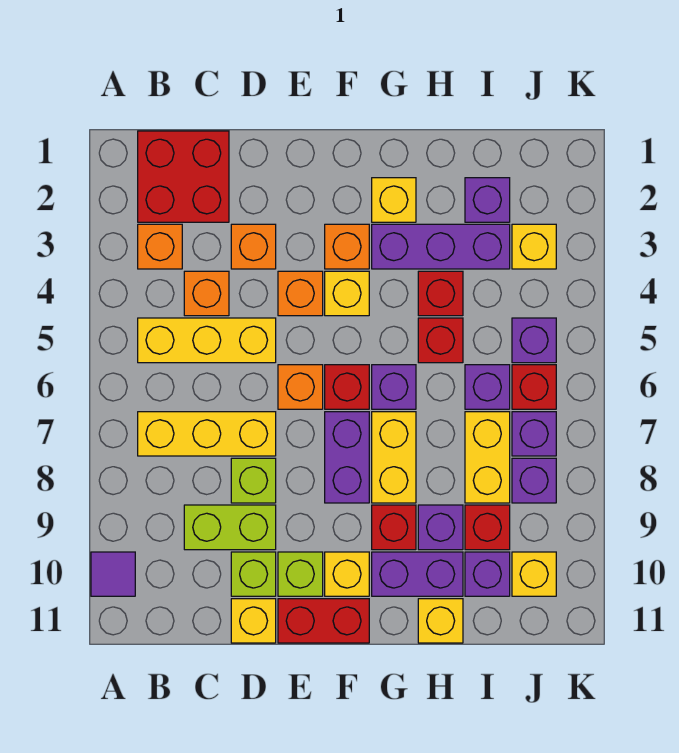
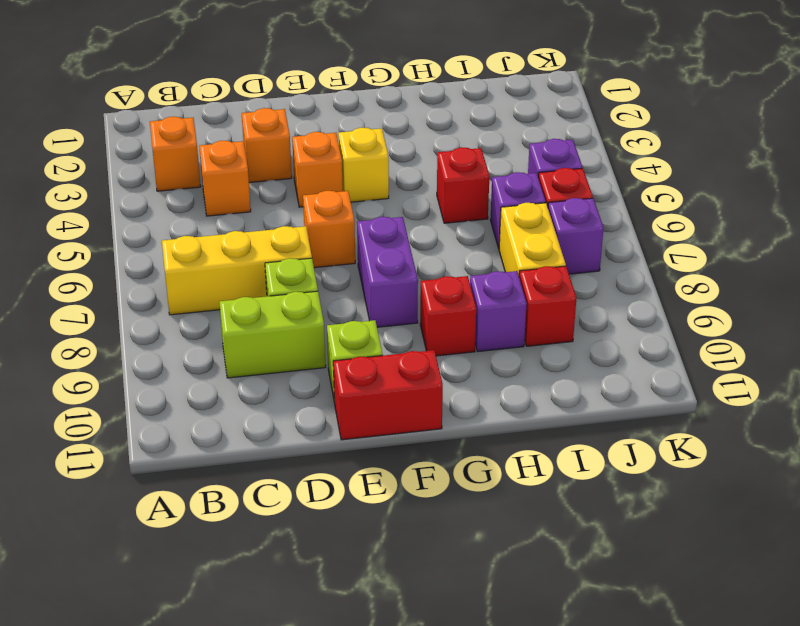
none -> purple 1x1 tile [91,552,135,596]
none -> red 2x2 brick [138,131,229,222]
none -> yellow 1x3 brick [138,318,276,363]
none -> lime 1x1 brick [231,552,276,596]

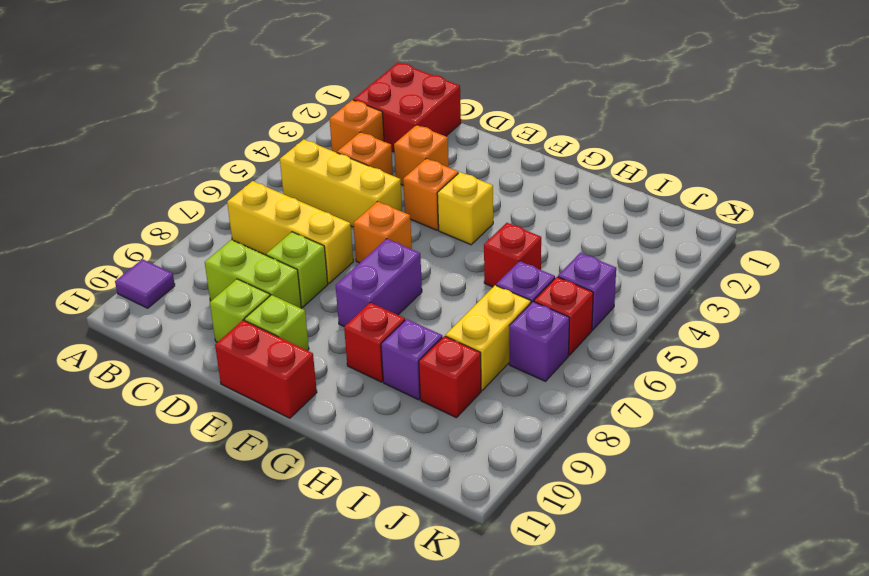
none -> yellow 1x1 brick [231,599,276,643]
none -> orange 1x1 brick [325,224,369,269]
none -> red 1x1 brick [325,365,369,409]
none -> yellow 1x1 brick [325,552,369,596]

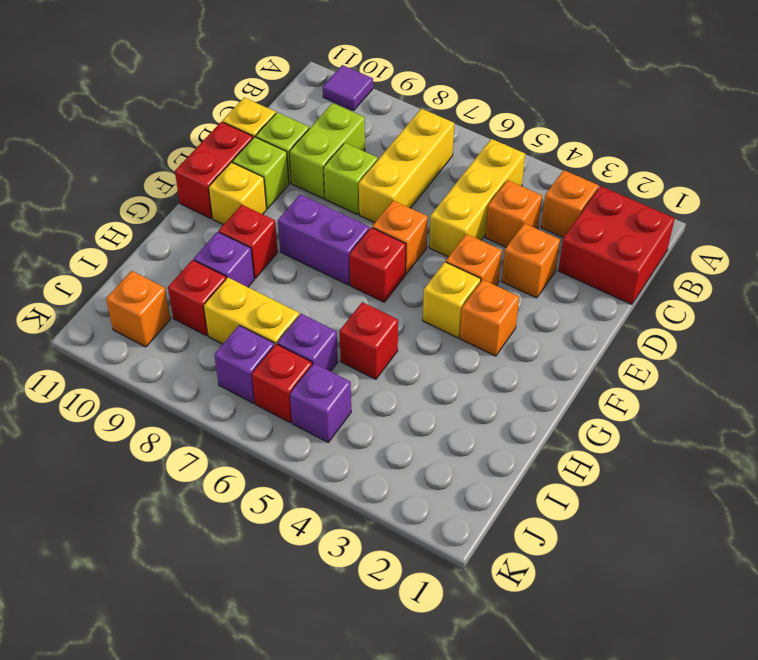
orange 1x1 brick [106,271,170,347] -> yellow 1x1 brick [512,552,556,596]
none -> yellow 1x1 brick [372,178,416,222]
none -> purple 1x3 brick [372,224,510,269]
none -> purple 1x1 brick [372,365,416,409]
none -> yellow 1x2 brick [372,412,416,503]

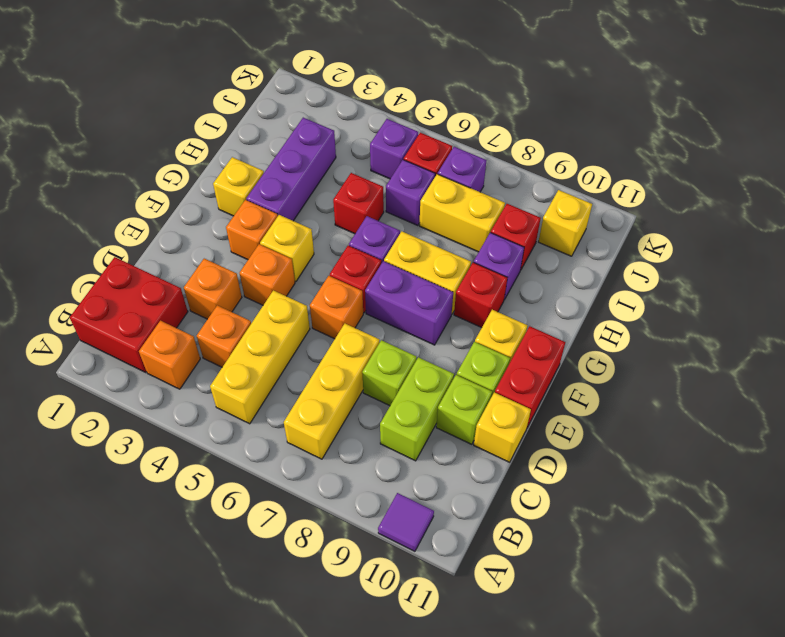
none -> purple 1x2 brick [372,552,463,596]
none -> red 1x1 brick [418,271,463,316]
none -> yellow 1x1 brick [418,599,463,643]
none -> purple 1x1 brick [465,178,510,222]

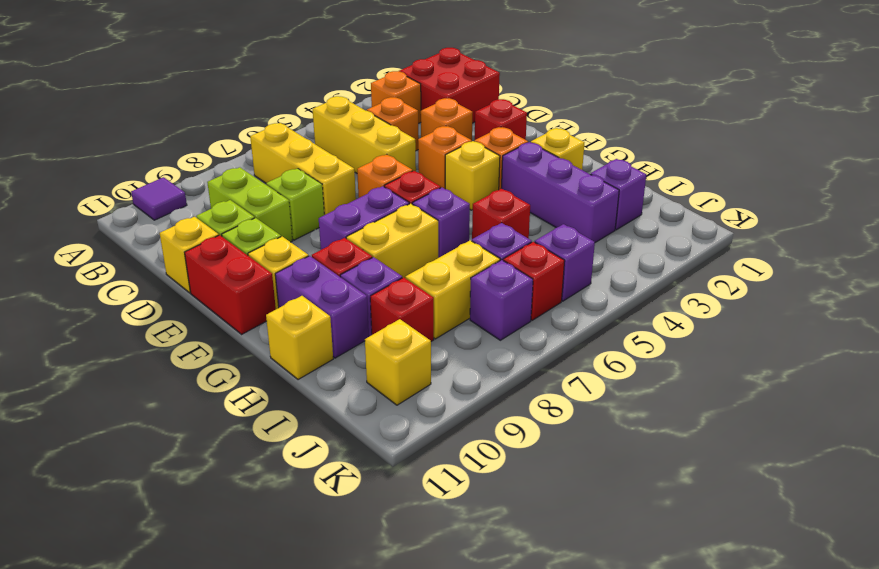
red 1x1 brick [475,99,527,140] -> red 1x1 brick moved to [418,271,463,316]
none -> purple 1x1 brick [465,552,510,596]
none -> yellow 1x1 brick [512,224,556,269]
none -> purple 1x1 brick [512,458,556,503]

